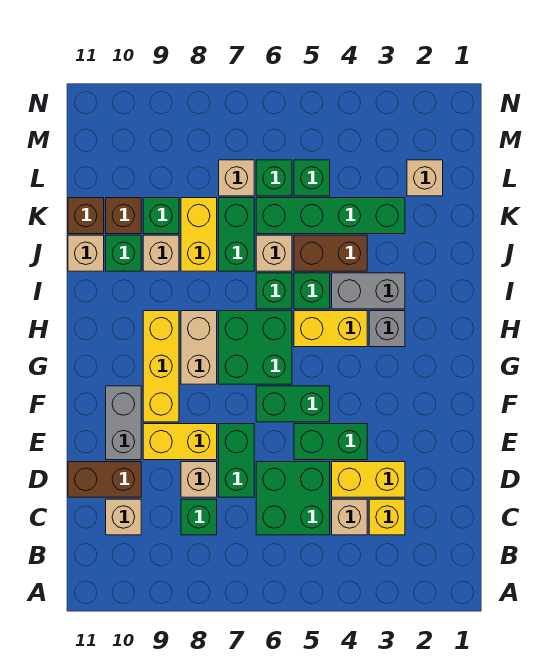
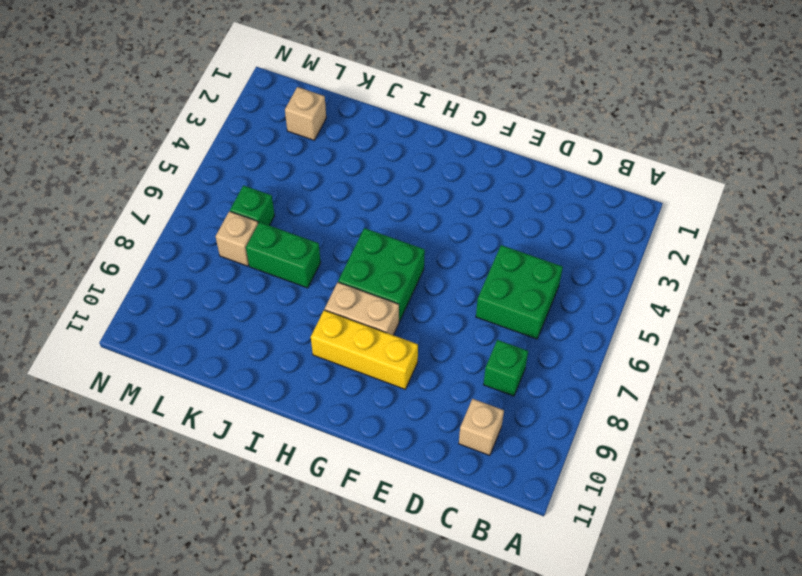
none -> yellow 1x1 brick [369,499,405,535]
none -> tan 1x1 brick [332,499,367,535]
none -> yellow 1x2 brick [332,462,405,497]
none -> green 1x2 brick [219,424,254,497]

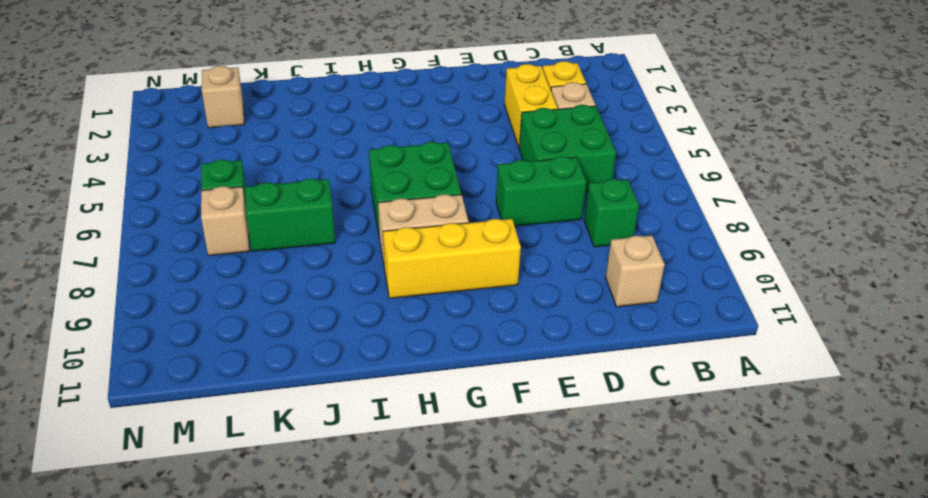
none -> tan 1x1 brick [181,462,217,497]
none -> brown 1x2 brick [68,462,141,497]
none -> green 1x2 brick [294,424,367,460]
none -> yellow 1x2 brick [143,424,217,460]

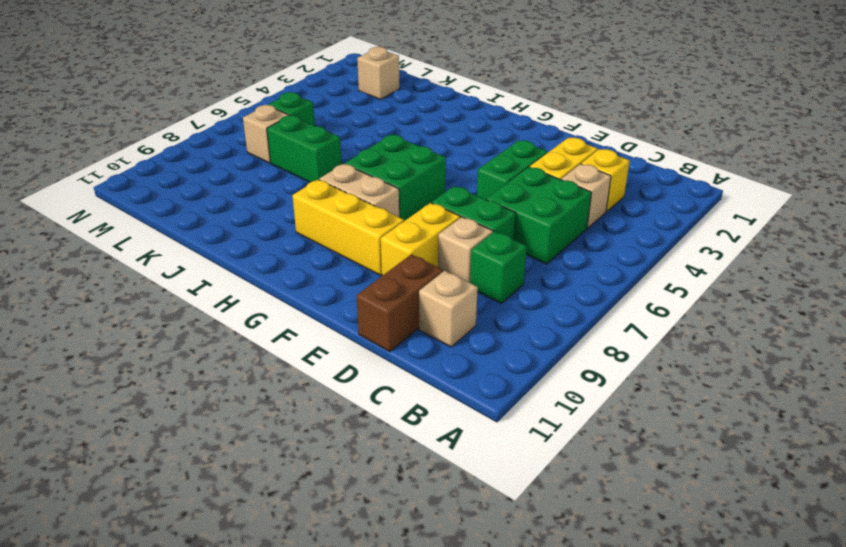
none -> grey 1x2 brick [106,386,141,460]
none -> green 1x2 brick [256,386,330,422]
none -> grey 1x1 brick [369,311,405,347]
none -> yellow 1x2 brick [294,311,367,347]

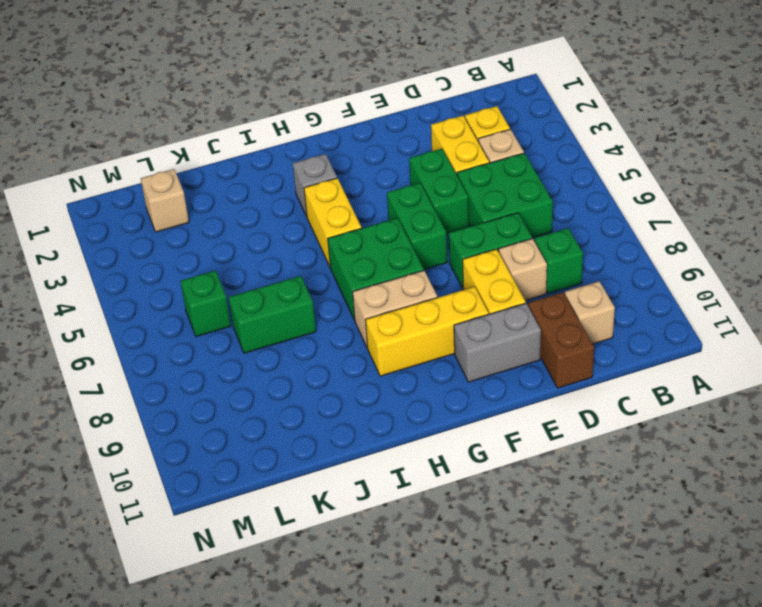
none -> grey 1x2 brick [332,273,405,309]
none -> green 1x1 brick [294,273,330,309]
none -> green 1x1 brick [256,273,292,309]
none -> brown 1x2 brick [294,235,367,271]

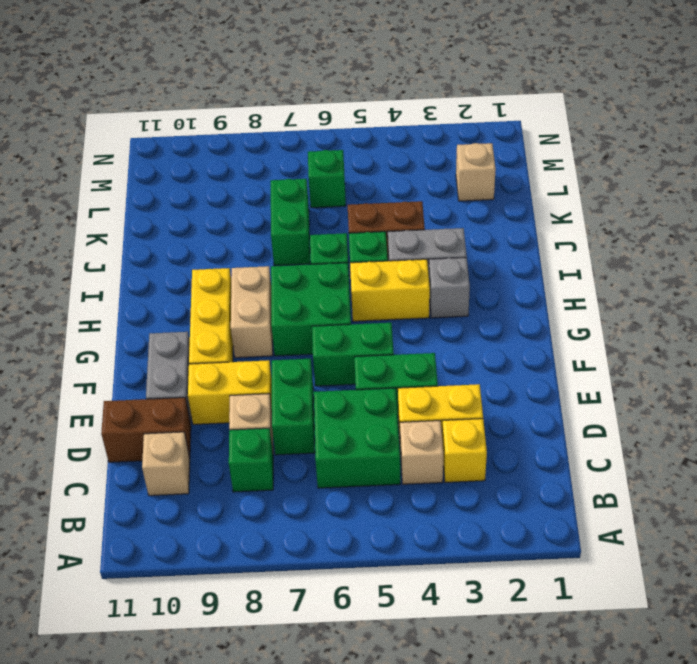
none -> tan 1x1 brick [256,235,292,271]
none -> yellow 1x2 brick [181,198,217,271]
none -> tan 1x1 brick [143,235,179,271]
none -> green 1x1 brick [106,235,141,271]

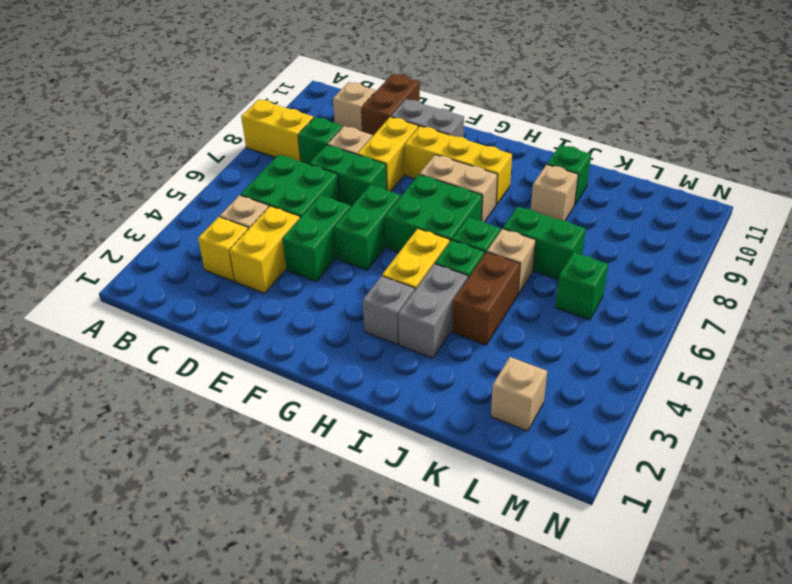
yellow 1x2 brick [241,99,314,162] -> yellow 1x2 brick moved to [181,198,217,271]
none -> tan 1x1 brick [68,235,104,271]
none -> green 1x4 brick [256,198,405,234]
none -> green 1x1 brick [143,198,179,234]
none -> brown 1x1 brick [106,198,141,234]

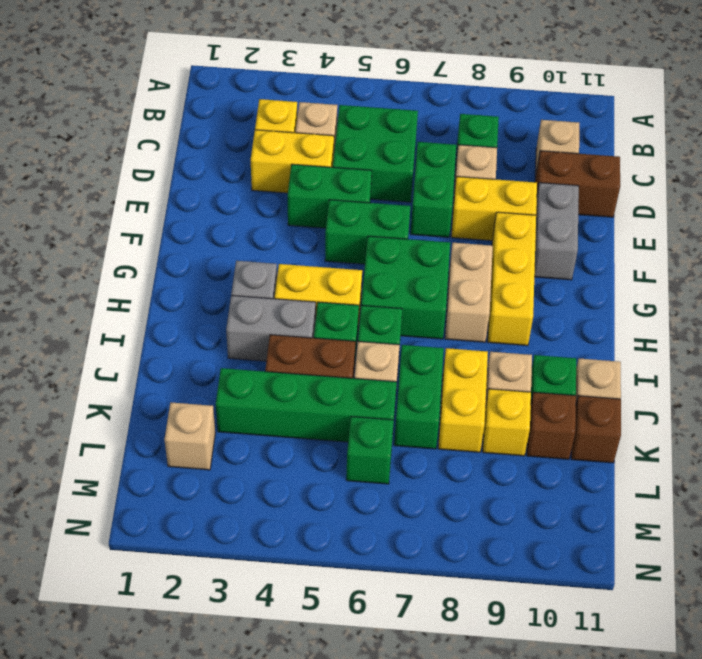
yellow 1x1 brick [483,389,531,456] -> green 1x1 brick [143,198,179,234]
none -> green 1x1 brick [294,160,330,196]
none -> tan 1x1 brick [219,160,254,196]

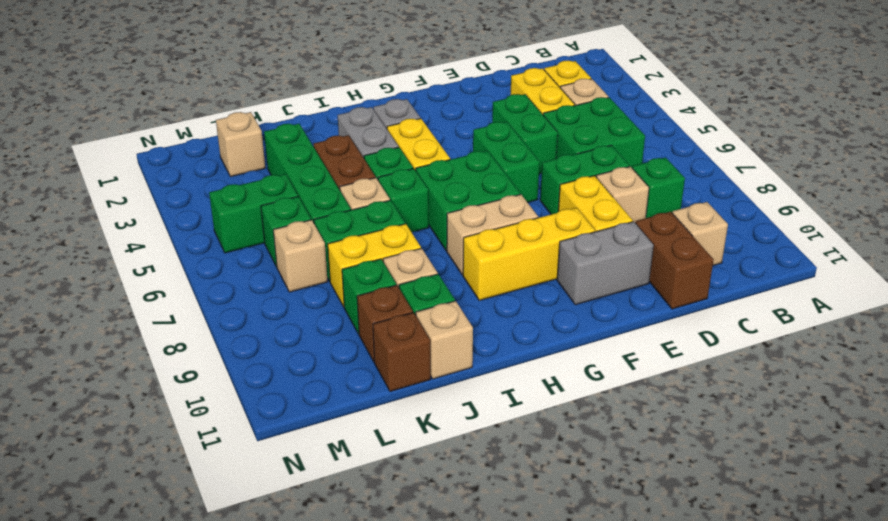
green 1x2 brick [209,174,298,253] -> green 1x1 brick [294,160,330,196]

